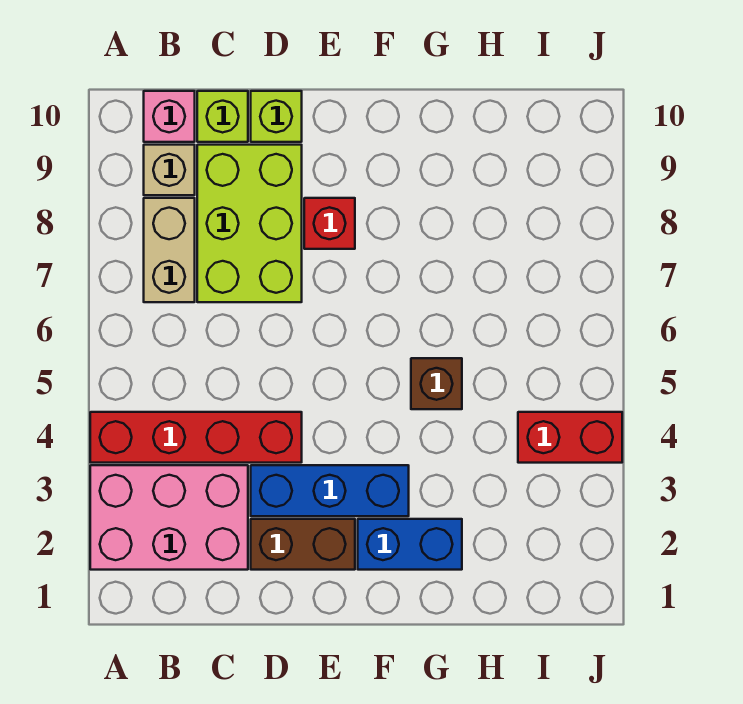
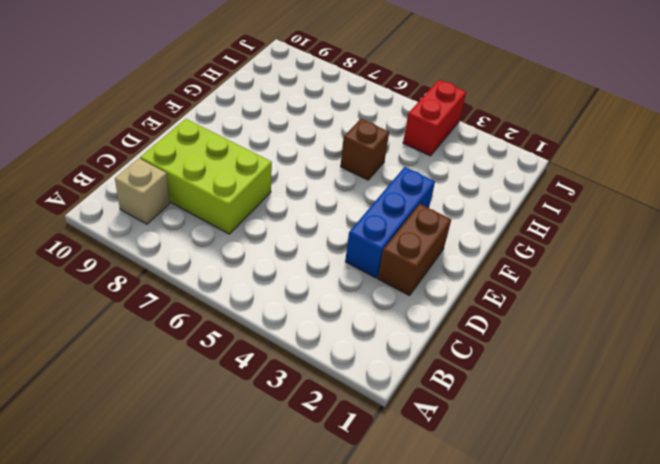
none -> pink 2x3 brick [90,465,248,570]
none -> red 1x4 brick [90,412,302,463]
none -> tan 1x2 brick [144,198,195,302]

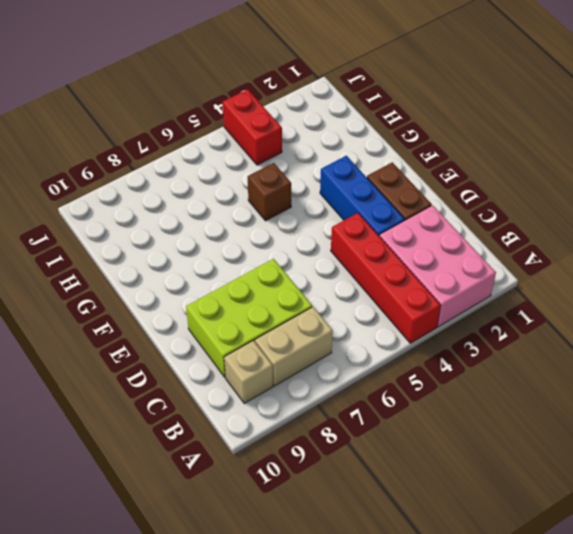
none -> pink 1x1 brick [144,91,195,142]
none -> lime 1x1 brick [197,91,248,142]
none -> lime 1x1 brick [251,91,302,142]

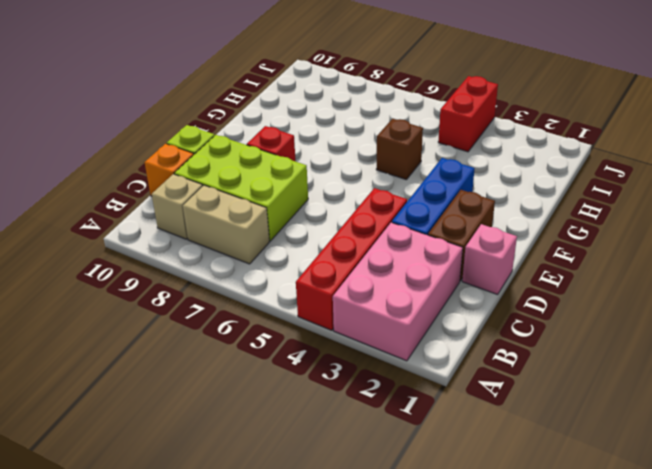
orange 1x1 brick [145,144,194,196] -> lime 1x1 brick [197,91,248,142]
pink 1x1 brick [462,224,517,295] -> pink 1x1 brick moved to [144,91,195,142]
none -> blue 1x2 brick [358,519,462,570]

